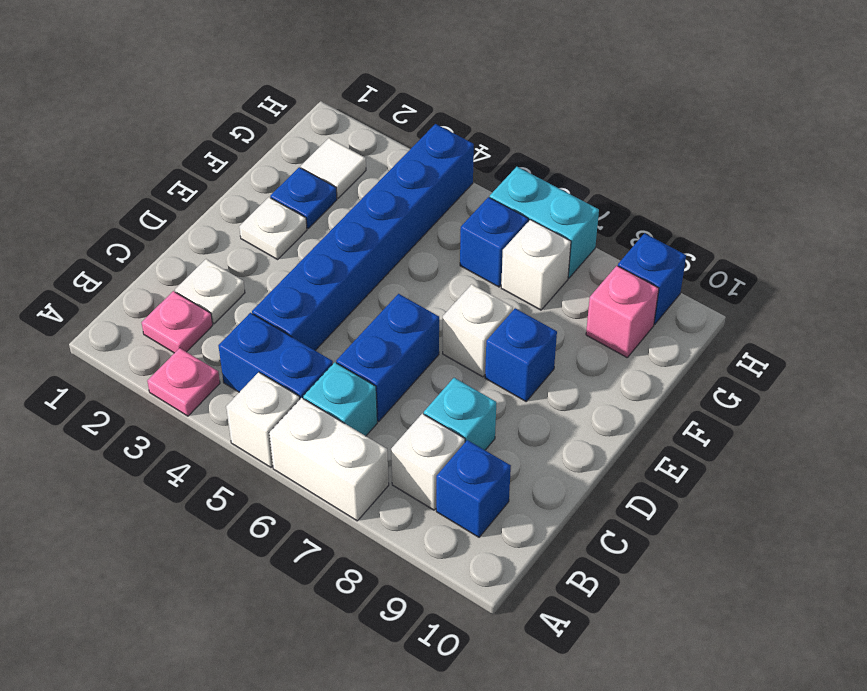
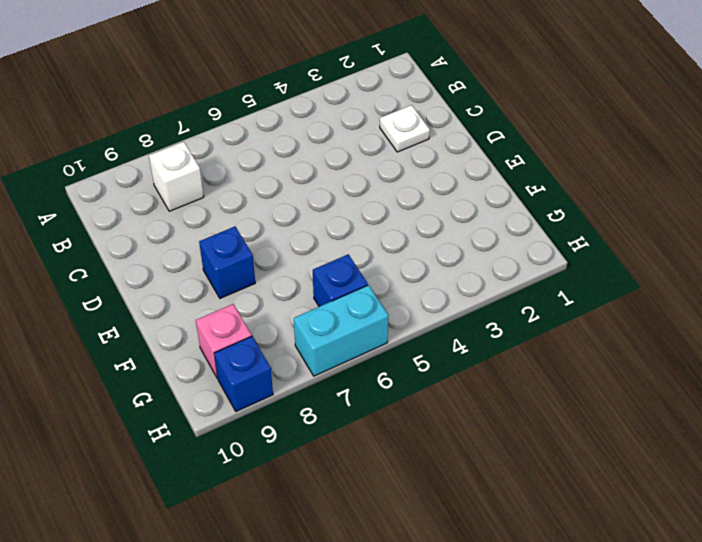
none -> pink 1x1 plate [147,348,220,416]
none -> white 1x1 brick [226,372,300,467]
none -> white 1x2 brick [269,398,389,521]

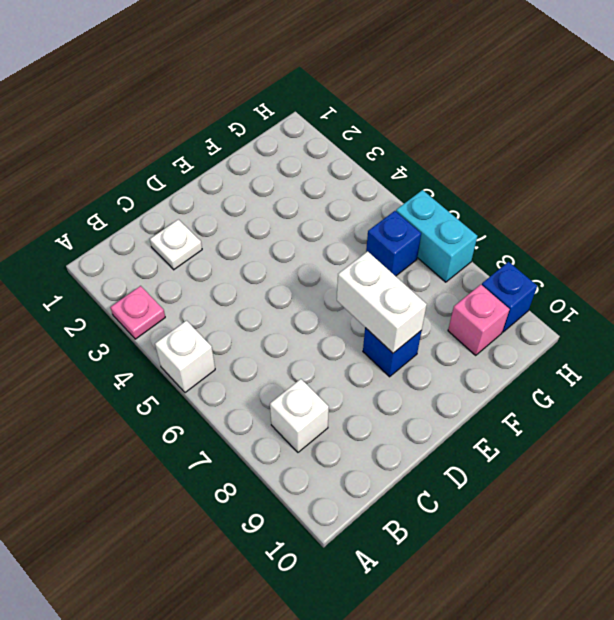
white 1x2 brick [337,251,427,353] -> white 1x2 brick moved to [269,398,389,521]
none -> pink 1x1 plate [142,291,213,353]
none -> blue 1x2 brick [218,313,333,399]
none -> cyan 1x1 brick [303,362,377,436]

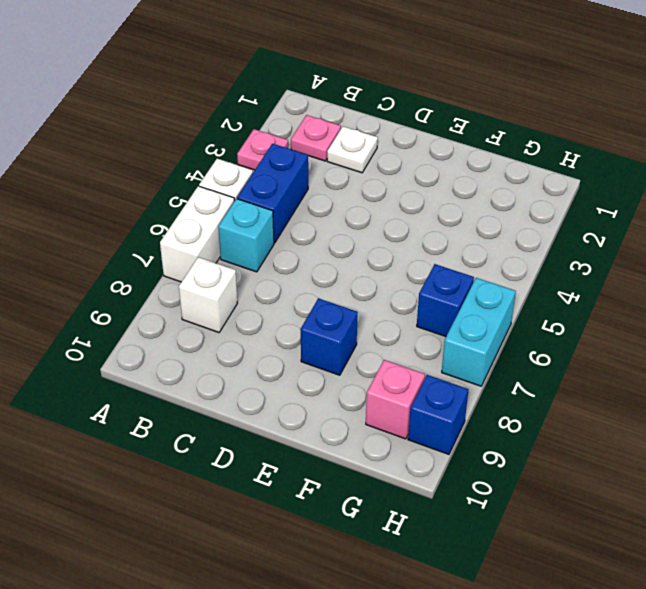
none -> blue 1x1 brick [436,440,511,537]
none -> blue 1x6 brick [252,124,474,350]
none -> blue 1x2 brick [336,294,439,422]

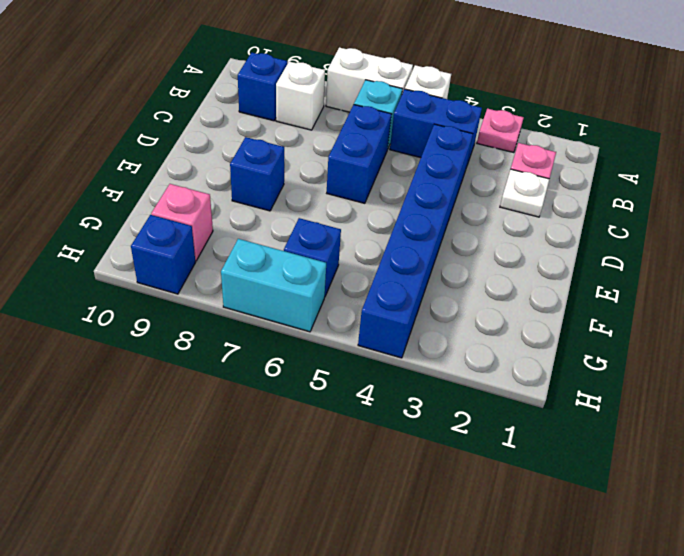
none -> cyan 1x1 brick [424,378,496,450]
none -> white 1x1 plate [239,197,307,259]
none -> white 1x1 brick [443,284,513,377]

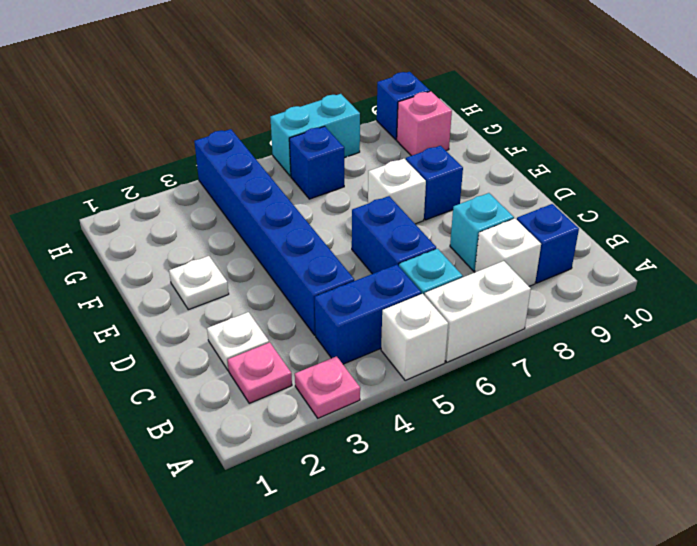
none -> blue 1x1 plate [270,167,337,228]
none -> white 1x1 tile [301,138,366,198]
none -> white 1x1 brick [501,220,571,310]

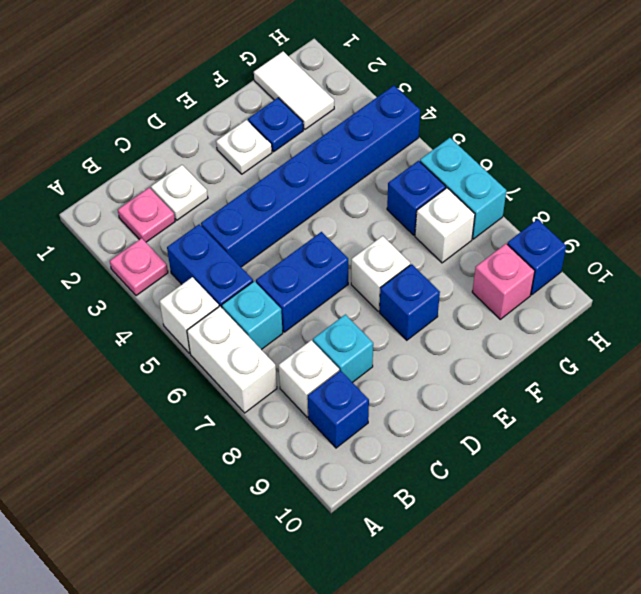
white 1x2 tile [254,51,334,129] -> white 1x1 tile [301,138,366,198]

